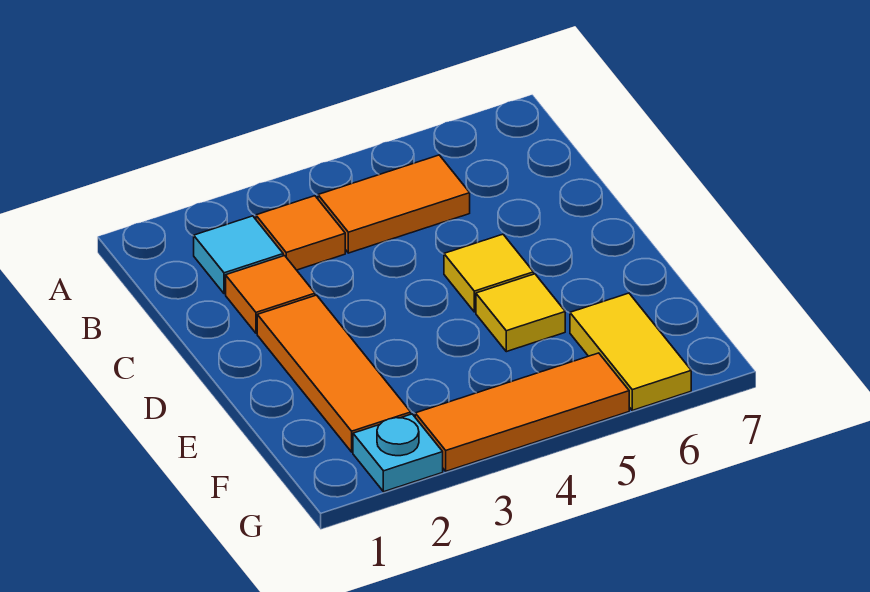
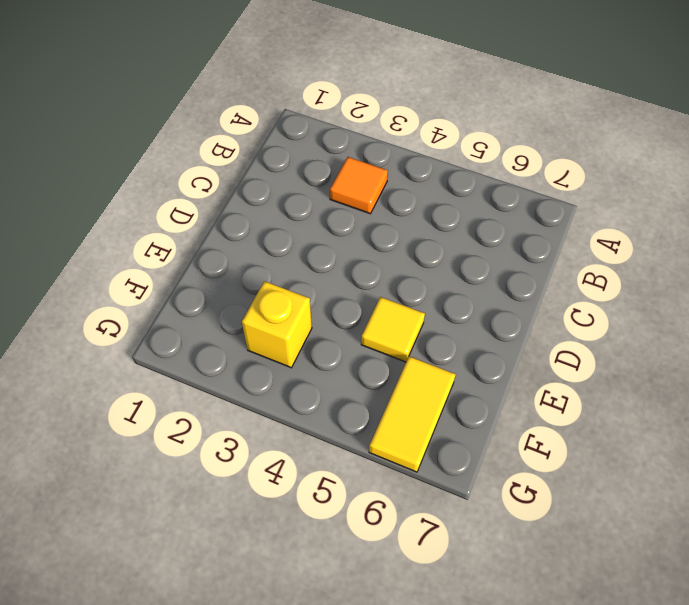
yellow 1x1 brick [242,281,312,368] -> none
none -> cyan 1x1 tile [194,216,283,294]
none -> orange 1x2 tile [318,155,470,253]

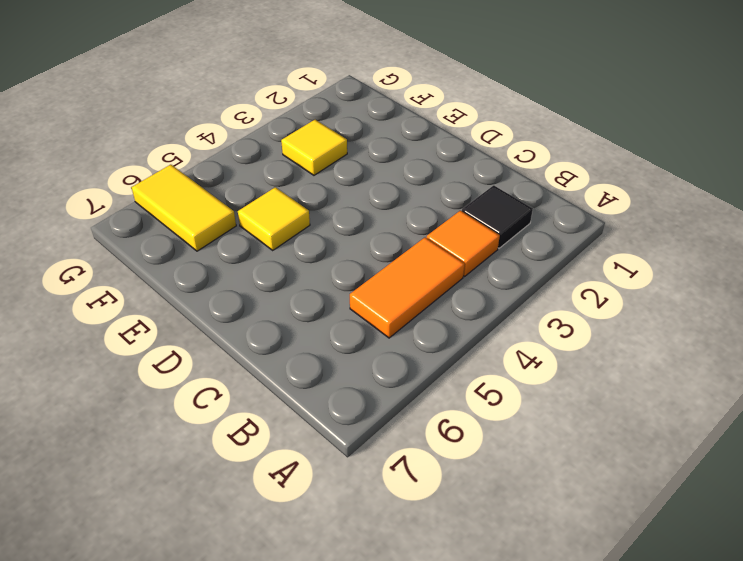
black 1x1 tile [462,185,533,248] -> cyan 1x1 tile [194,216,283,294]
yellow 1x1 tile [281,120,347,175] -> yellow 1x1 tile moved to [444,234,534,312]
none -> orange 1x1 tile [226,256,315,333]
none -> orange 1x3 tile [257,295,411,452]

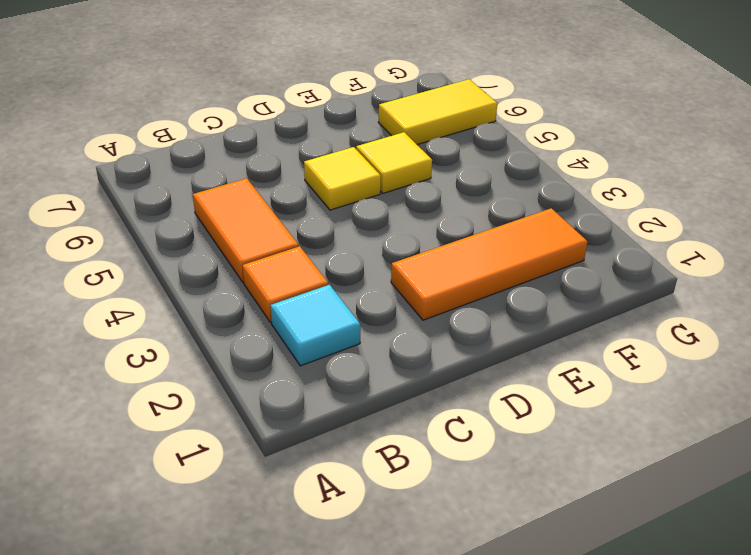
none -> orange 1x1 tile [226,256,315,333]
none -> cyan 1x1 plate [353,414,443,492]

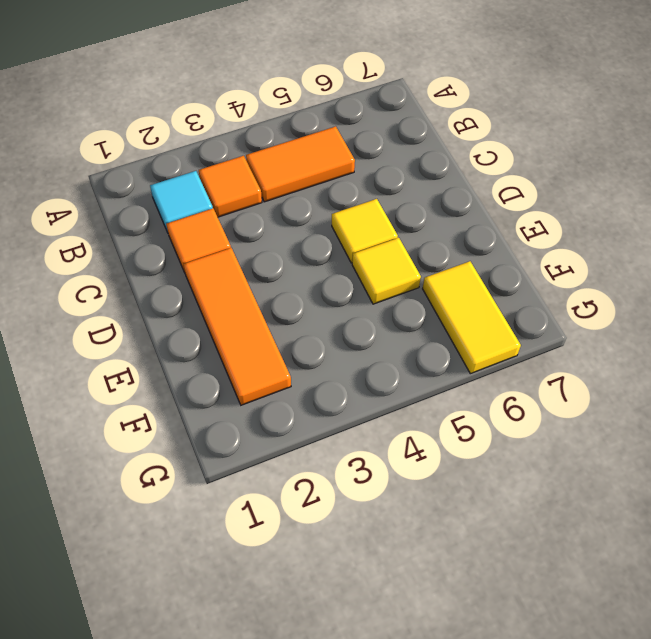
none -> cyan 1x1 plate [353,414,443,492]
none -> orange 1x3 tile [415,353,629,471]

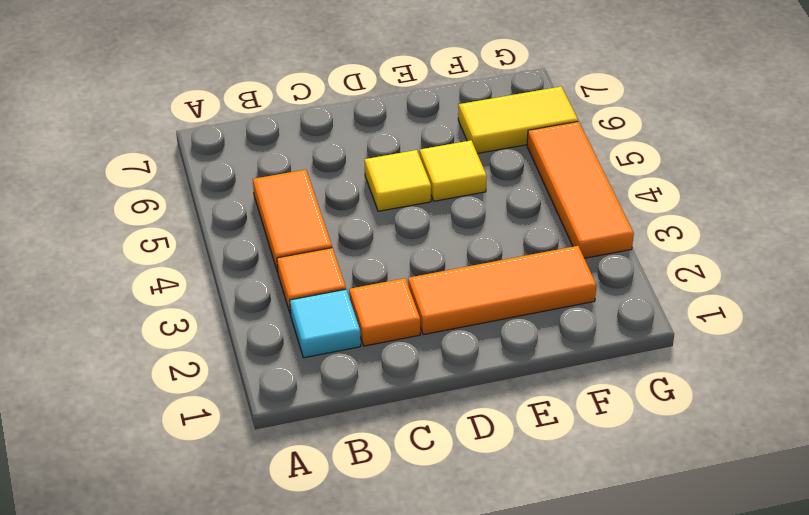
none -> cyan 1x1 plate [353,414,443,492]

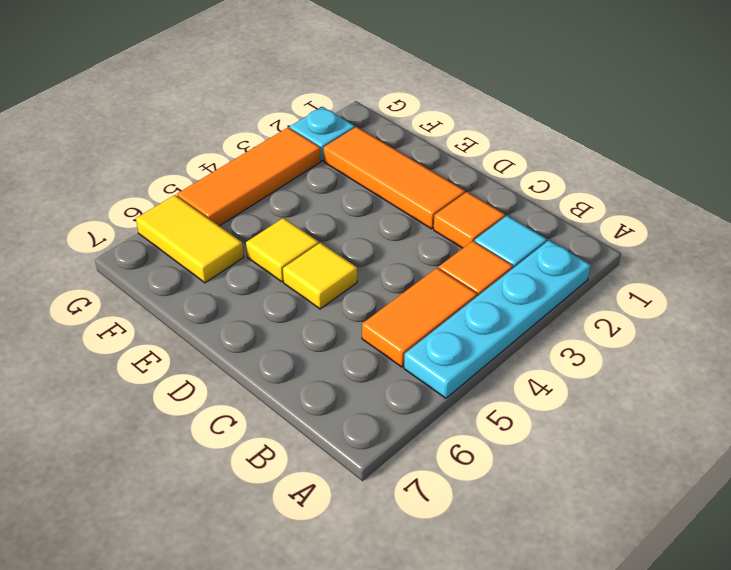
cyan 1x4 plate [404,240,591,398] -> none

